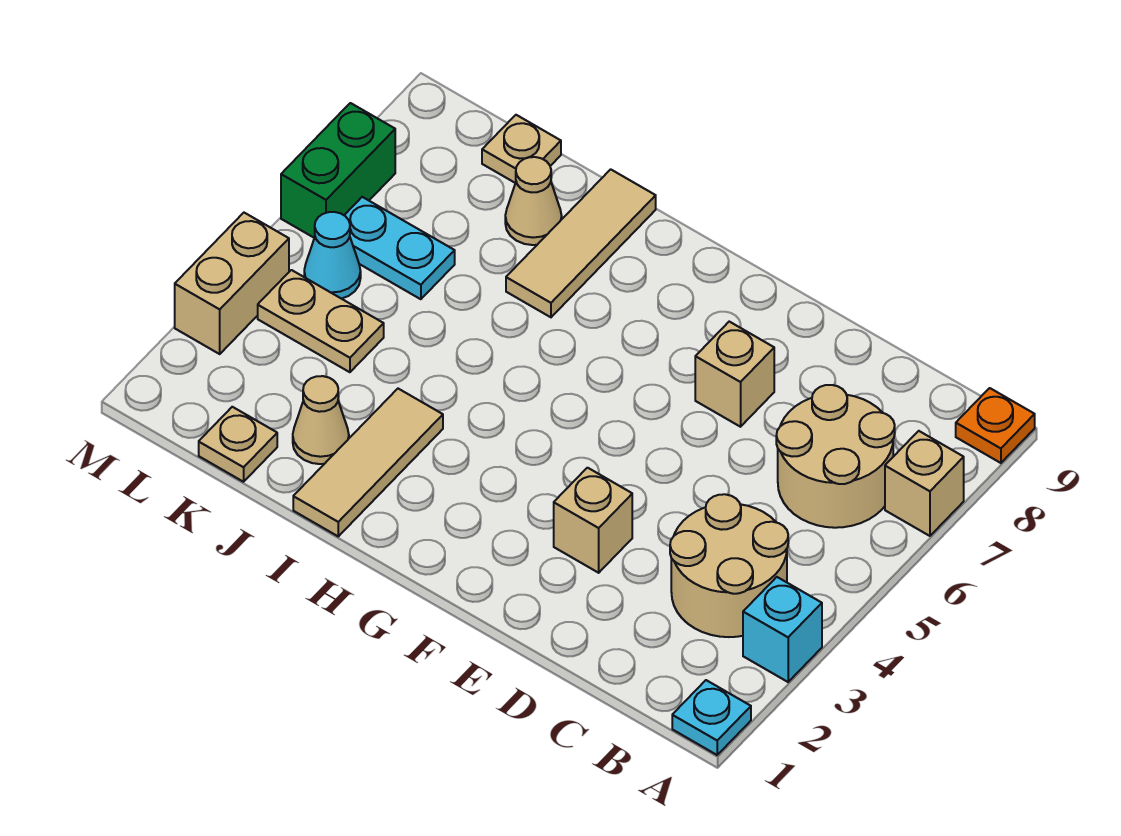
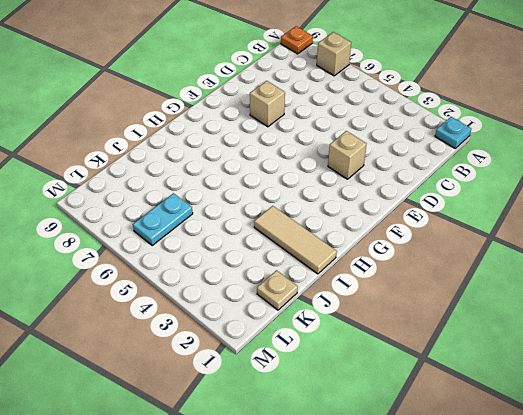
none -> cyan 1x1 brick [743,577,822,682]
none -> tan 2x2 round brick [670,494,788,637]
none -> tan 2x2 round brick [776,385,895,528]

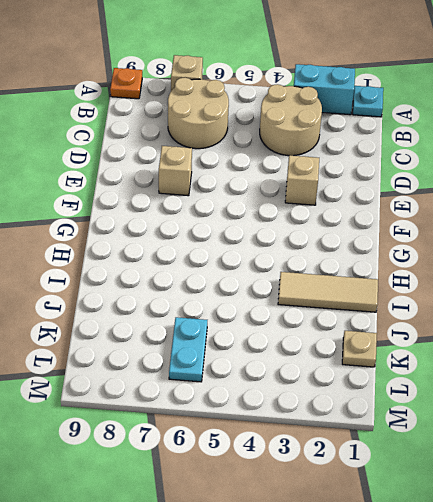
cyan 1x2 brick [294,64,355,115] -> cyan 1x1 brick [743,577,822,682]
none -> tan 1x3 tile [506,169,656,317]
none -> tan 1x1 cone [293,376,349,464]
none -> tan 1x1 cone [505,157,562,245]

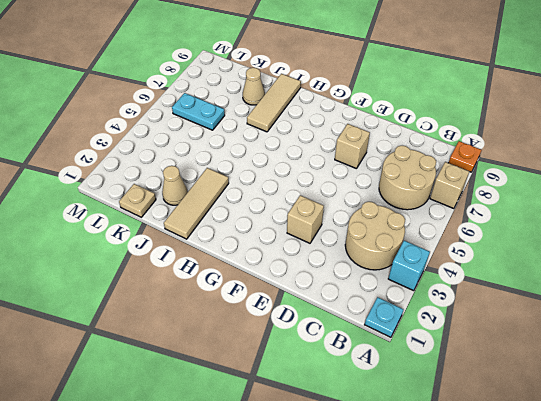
none -> tan 1x2 plate [258,270,384,372]
none -> tan 1x1 plate [482,115,561,183]
none -> cyan 1x1 cone [304,212,361,299]

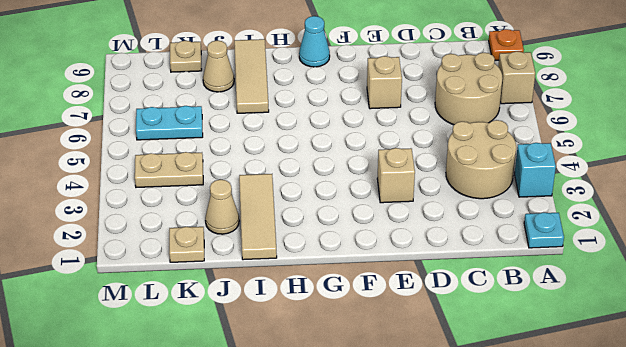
cyan 1x1 cone [299,16,330,67] -> cyan 1x1 cone moved to [304,212,361,299]
none -> tan 1x2 brick [175,213,289,354]
none -> green 1x2 brick [281,103,395,238]

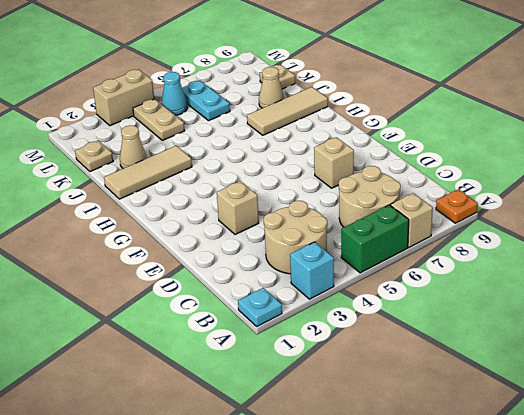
green 1x2 brick [341,205,409,273] -> green 1x2 brick moved to [281,103,395,238]

